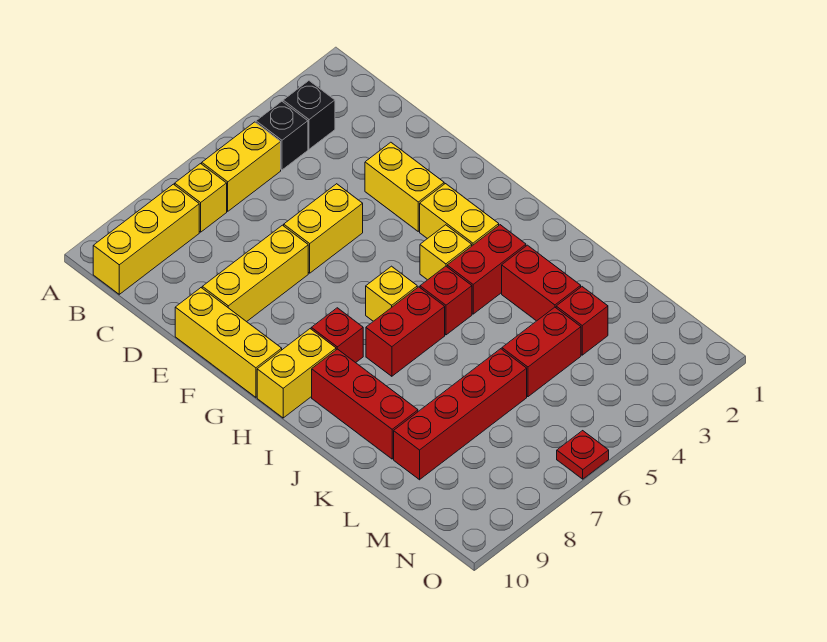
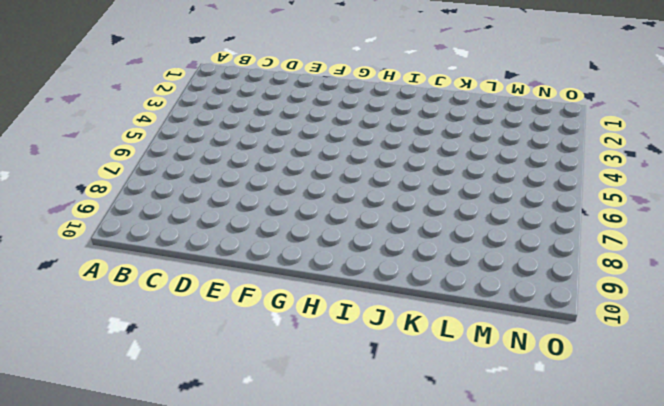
none -> black 1x1 brick [283,81,335,149]
none -> black 1x1 brick [256,101,308,170]
none -> yellow 1x2 brick [202,122,281,211]

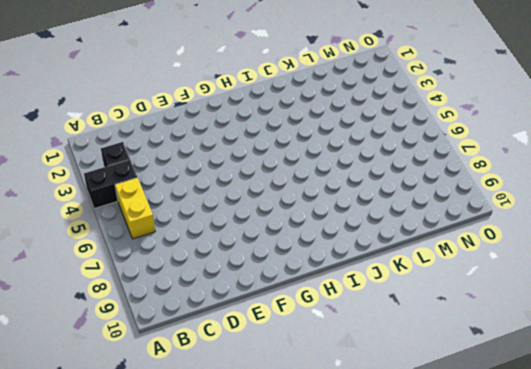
black 1x2 brick [84,160,138,209] -> black 1x1 brick [256,101,308,170]
none -> yellow 1x1 brick [175,164,227,232]
none -> yellow 1x3 brick [93,184,199,294]
none -> yellow 1x2 brick [365,142,444,231]

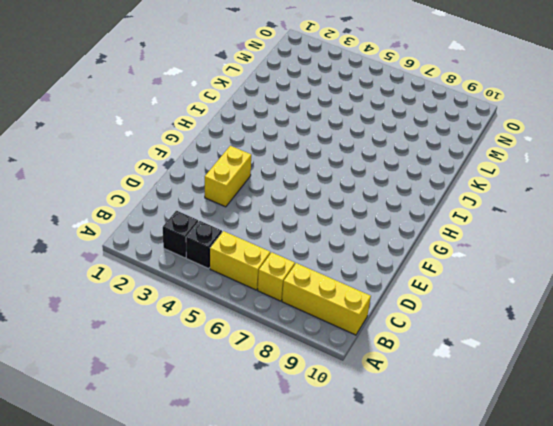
none -> yellow 1x2 brick [284,184,363,273]
none -> yellow 1x3 brick [202,225,308,322]
none -> yellow 1x3 brick [175,288,282,397]

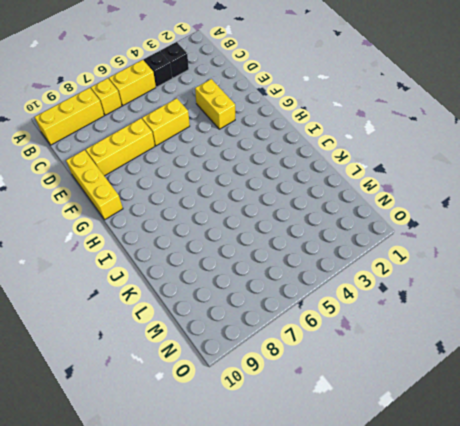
none -> yellow 1x2 brick [420,184,499,246]
none -> yellow 1x1 brick [420,225,472,280]
none -> yellow 1x1 brick [366,266,417,321]

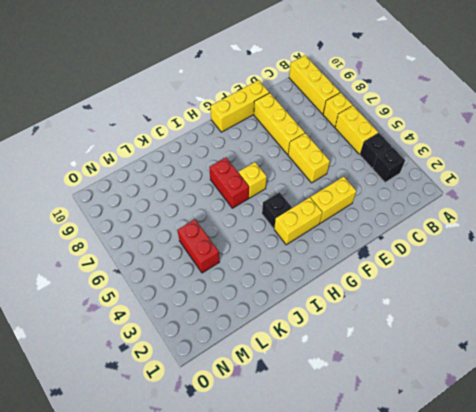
black 1x1 brick [262,192,292,229] -> yellow 1x1 brick [420,225,472,280]
none -> red 1x1 brick [311,308,363,363]
none -> yellow 1x2 brick [257,329,336,418]
none -> red 1x2 brick [447,225,526,314]

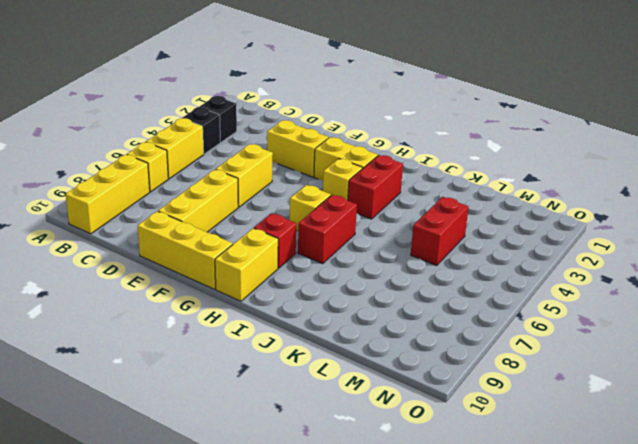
none -> red 1x1 brick [420,266,472,335]
none -> red 1x3 brick [312,349,418,459]
none -> red 1x2 brick [502,245,581,321]

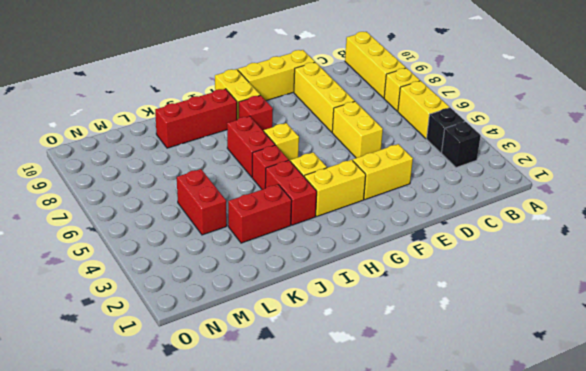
none -> red 1x1 brick [556,287,608,355]
none -> red 1x4 brick [394,349,527,480]
none -> red 1x1 plate [557,431,609,479]

